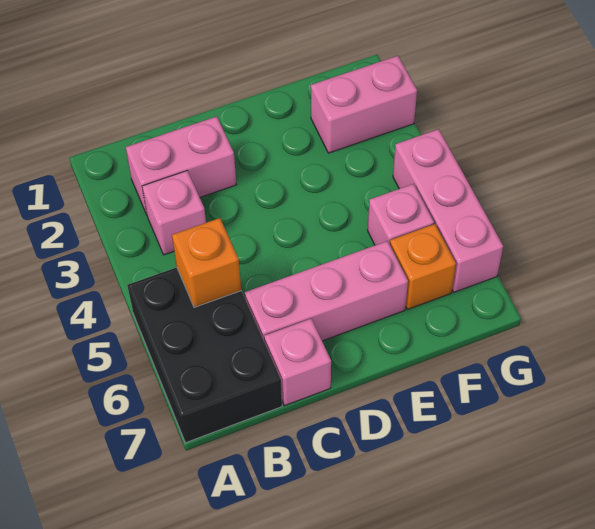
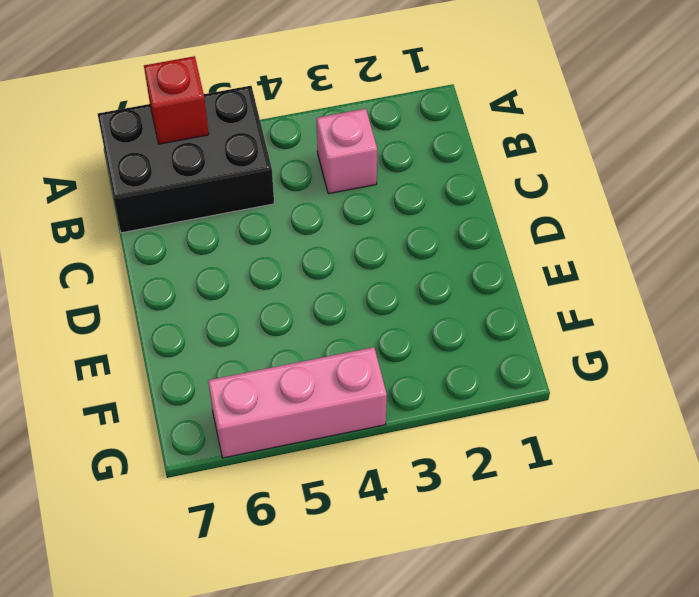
red 1x1 brick [144,56,209,144] -> none
none -> pink 1x2 brick [126,117,236,215]
none -> pink 1x3 brick [245,241,408,342]

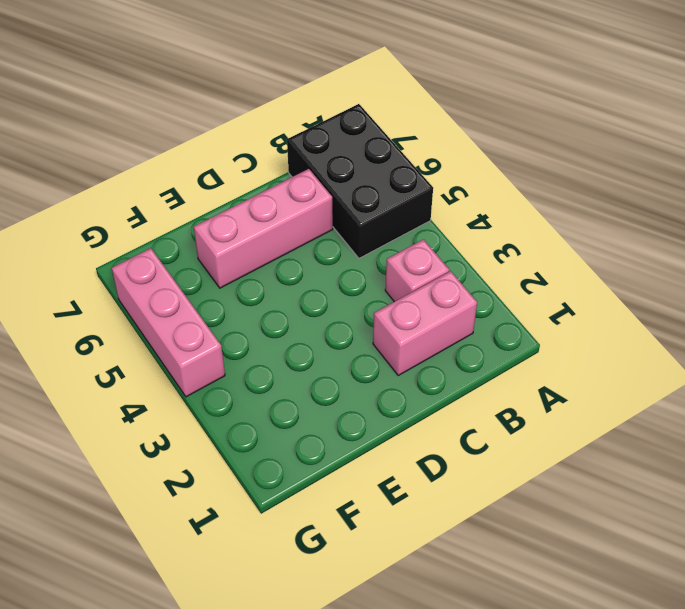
none -> pink 1x1 brick [264,319,331,406]
none -> pink 1x2 brick [311,56,417,153]

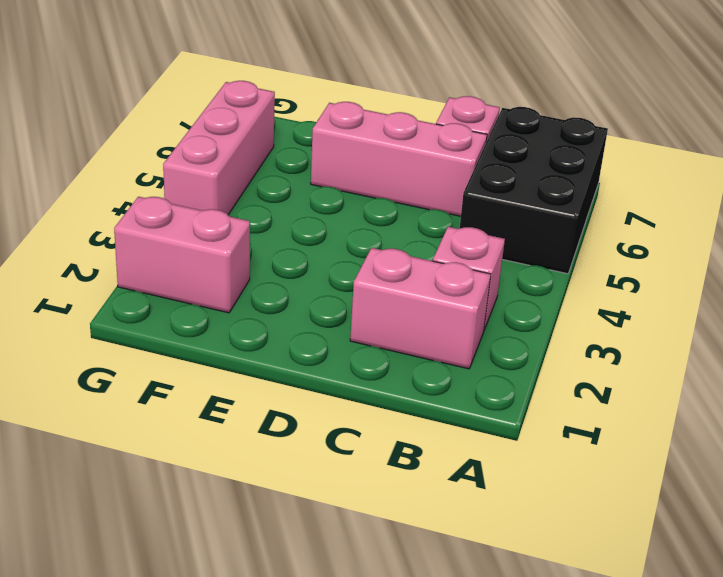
none -> pink 1x1 brick [368,184,434,245]
none -> orange 1x1 brick [390,224,456,309]

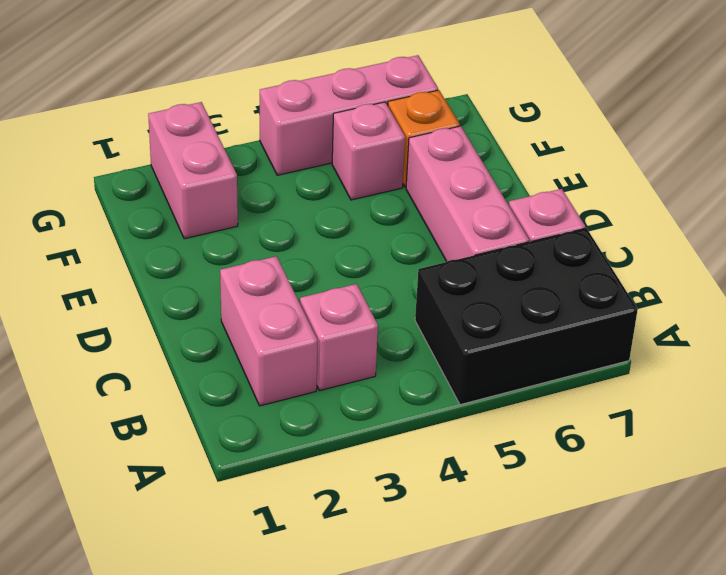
none -> orange 1x1 brick [172,218,241,307]

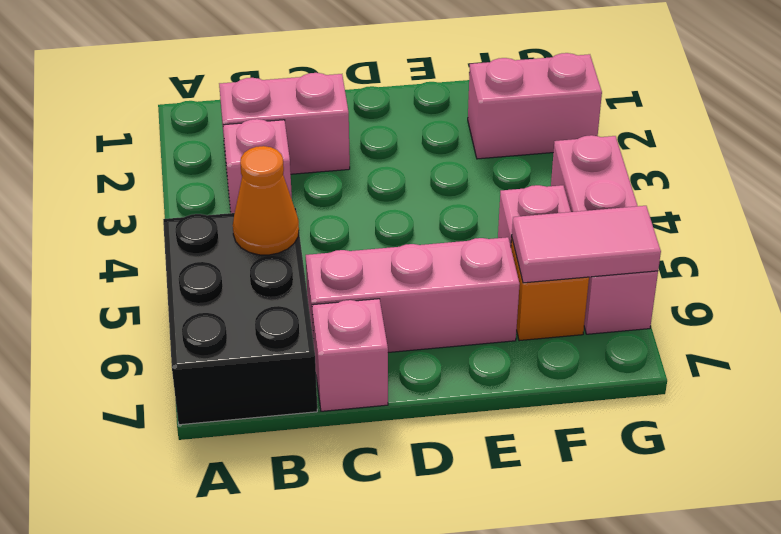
orange 1x1 cone [233,146,299,255] -> orange 1x1 brick [172,218,241,307]
pink 1x2 tile [512,206,661,283] -> none

